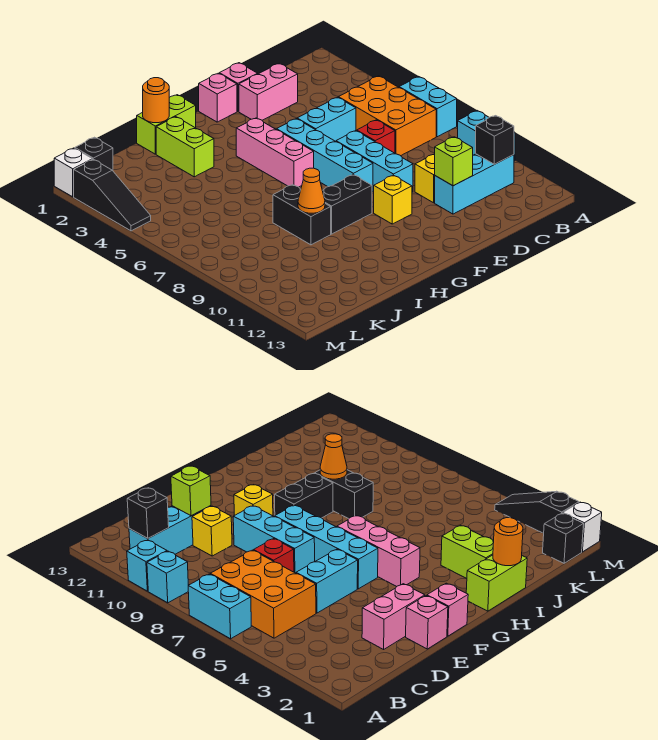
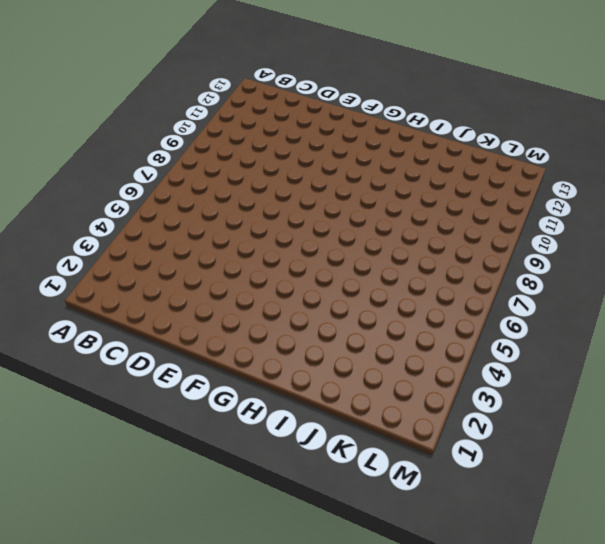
none -> cyan 1x2 brick [399,77,457,137]
none -> cyan 1x1 brick [458,111,489,155]
none -> cyan 1x1 brick [127,540,167,591]

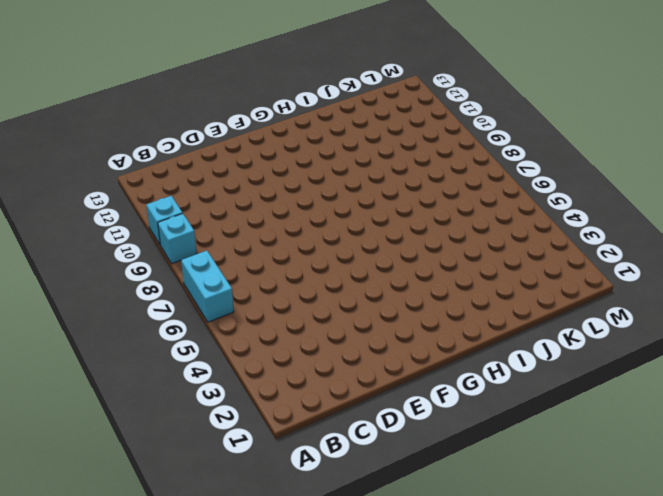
none -> orange 2x3 brick [338,76,436,156]
none -> cyan 1x3 brick [435,154,514,214]
none -> pink 1x2 brick [239,63,298,120]

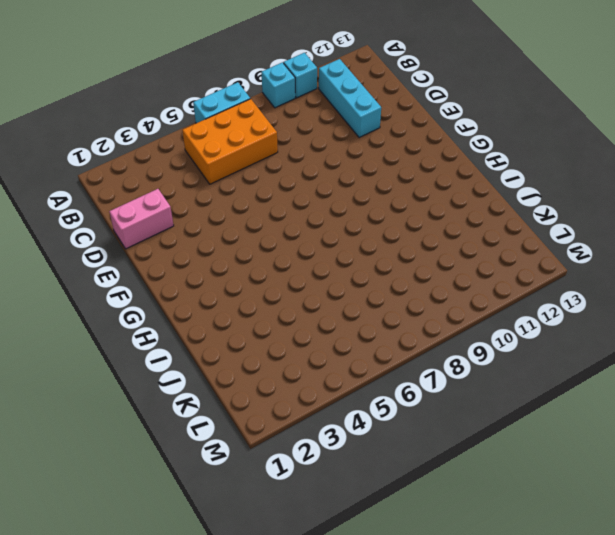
pink 1x2 brick [109,189,174,249] -> pink 1x2 brick turned to [239,63,298,120]
none -> cyan 1x2 brick [297,97,356,141]
none -> red 1x1 brick [357,120,395,153]
none -> yellow 1x1 brick [415,154,435,203]

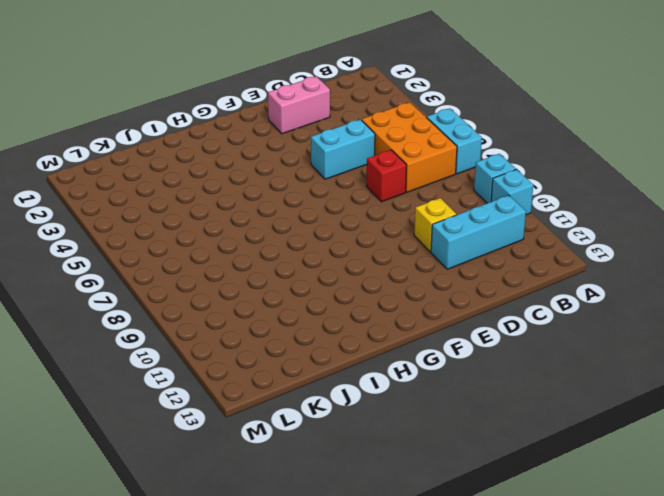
none -> pink 1x1 brick [219,63,257,111]
none -> cyan 1x3 brick [336,131,413,192]
none -> pink 1x1 brick [199,73,237,122]

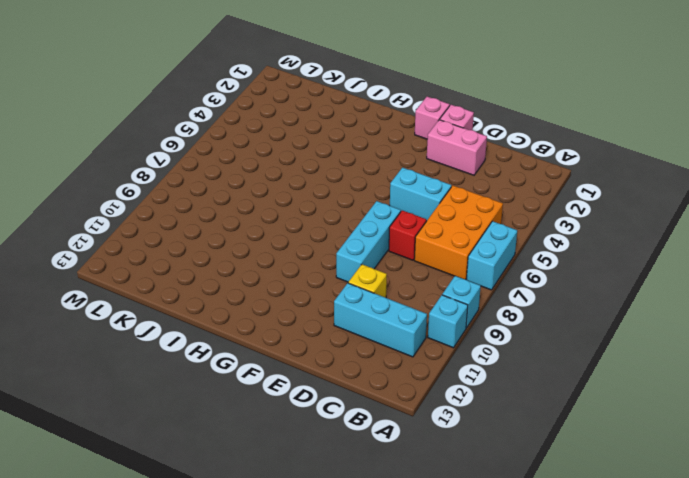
none -> cyan 1x4 brick [277,119,373,192]
none -> yellow 1x1 brick [374,175,412,224]
none -> pink 1x3 brick [236,118,314,187]

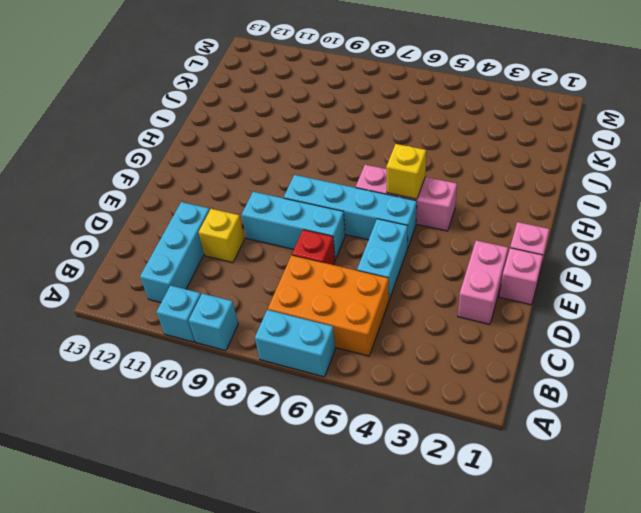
yellow 1x1 brick [386,144,426,199] -> yellow 1x1 brick moved to [374,175,412,224]
none -> black 1x2 brick [322,175,372,234]
none -> lime 1x2 brick [137,95,196,154]
none -> lime 1x2 brick [156,117,214,177]

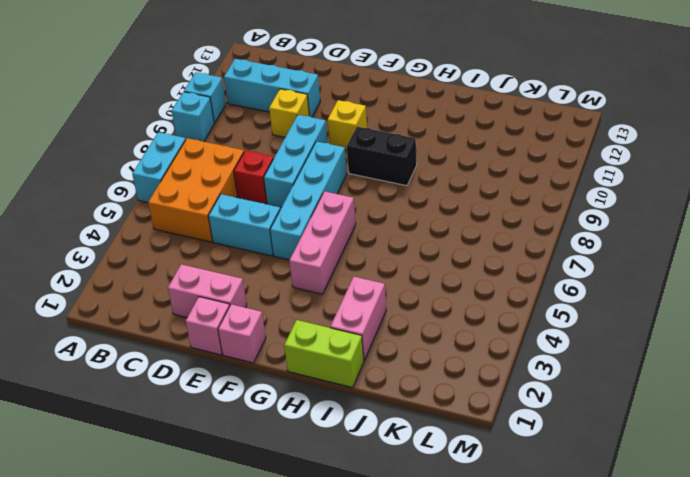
pink 1x2 brick [330,277,386,360] -> lime 1x2 brick [156,117,214,177]
none -> black 1x2 brick [273,185,331,245]
none -> black 1x1 brick [75,137,113,171]
none -> white 1x1 brick [54,148,92,197]

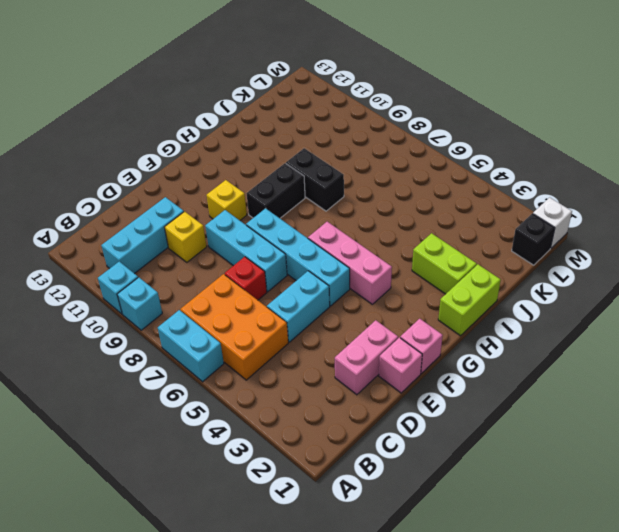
none -> black 1x3 slope [74,159,151,231]
none -> black 1x1 brick [476,116,514,164]
none -> lime 1x1 brick [435,137,473,186]

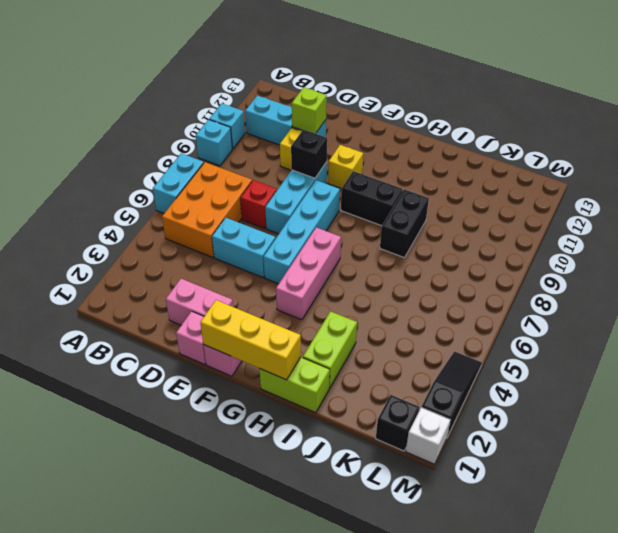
black 1x1 brick [291,129,327,178] -> black 1x1 brick moved to [476,116,514,164]
yellow 1x3 brick [200,300,301,380] -> none
none -> orange 1x1 round brick [143,78,169,123]
none -> orange 1x1 cone [298,168,325,213]

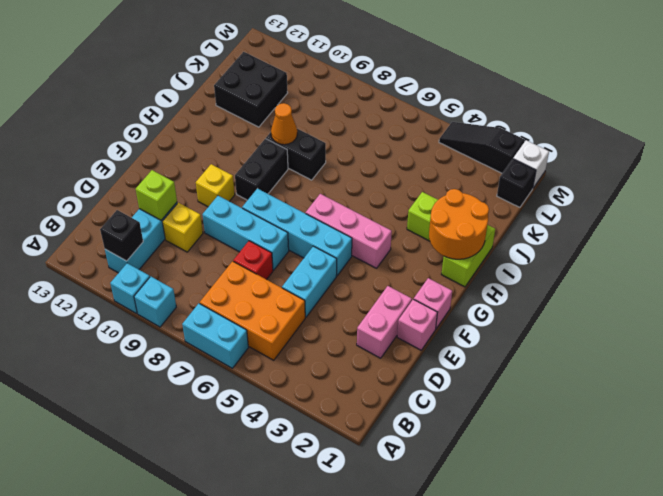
orange 2x2 round brick [429,189,489,259] -> orange 1x1 round brick [143,78,169,123]
black 2x2 brick [214,52,288,127] -> none

